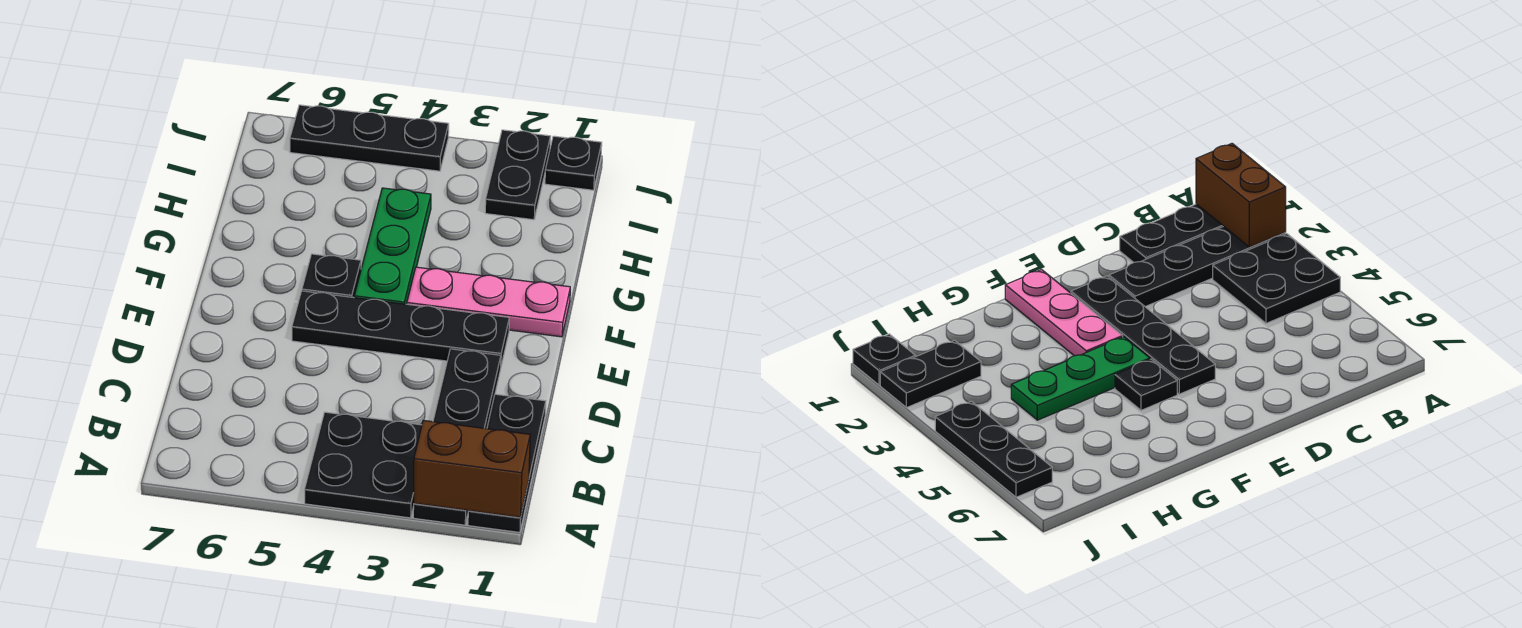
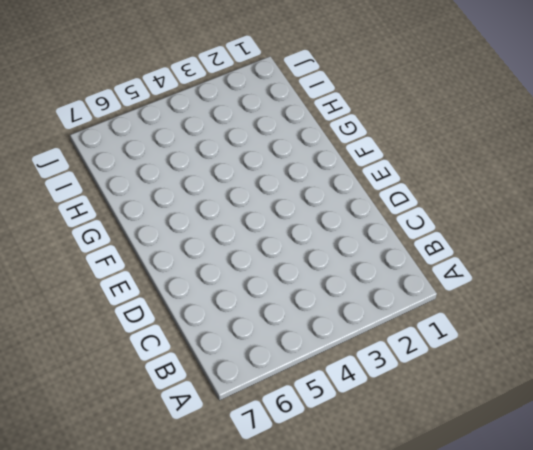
none -> black 1x3 plate [468,394,546,532]
none -> black 1x4 plate [413,349,501,525]

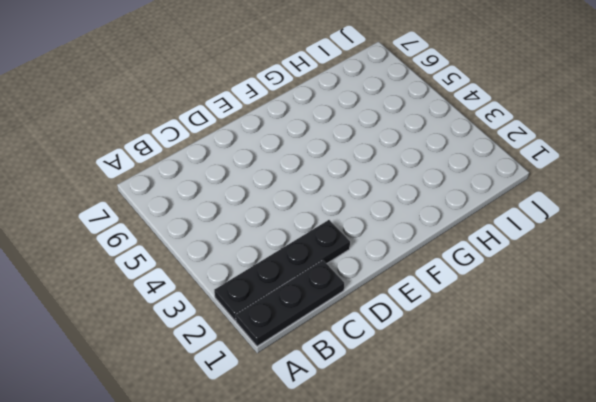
none -> black 2x2 plate [304,412,422,518]
none -> black 1x4 plate [292,291,509,365]

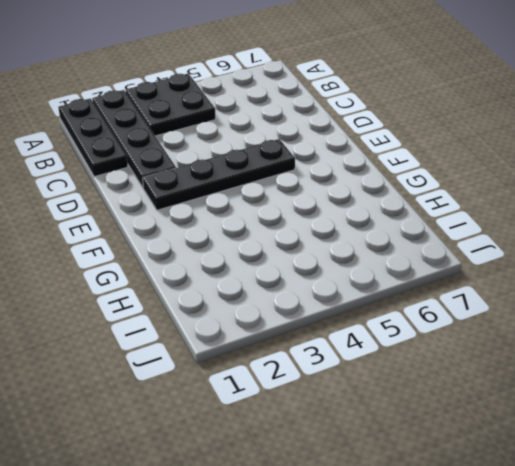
none -> pink 1x3 plate [407,267,570,337]
none -> green 1x3 plate [354,188,431,304]

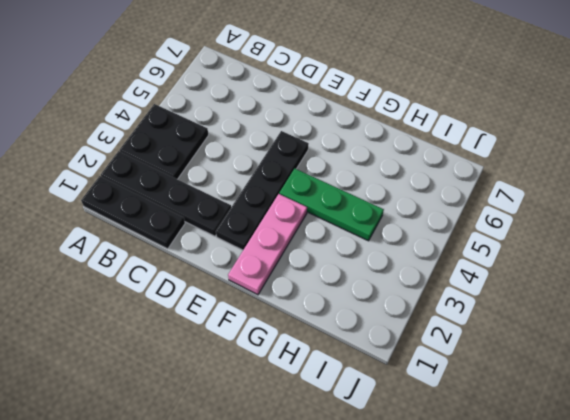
none -> black 1x1 plate [302,254,361,298]
none -> black 1x2 plate [485,130,551,220]

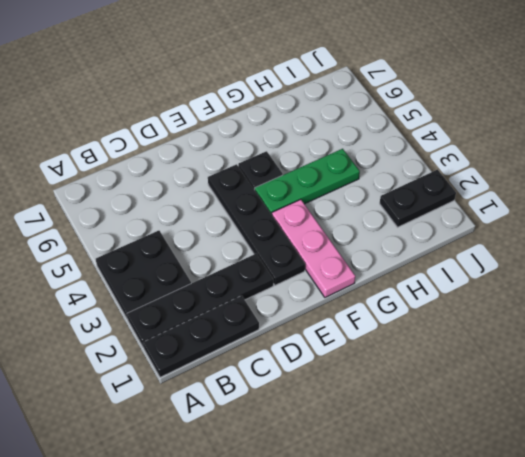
none -> black 1x1 plate [545,136,602,190]
none -> black 1x3 plate [290,105,449,171]

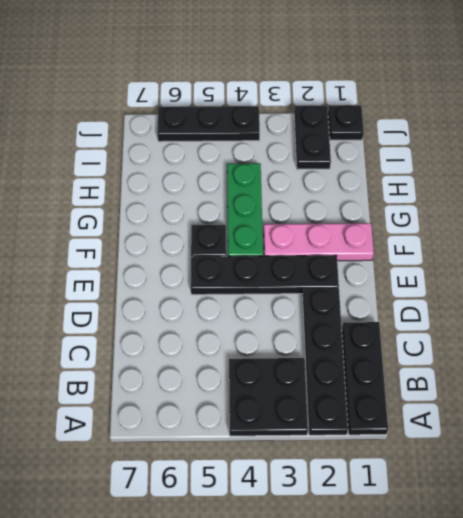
none -> brown 1x2 brick [414,420,530,518]

